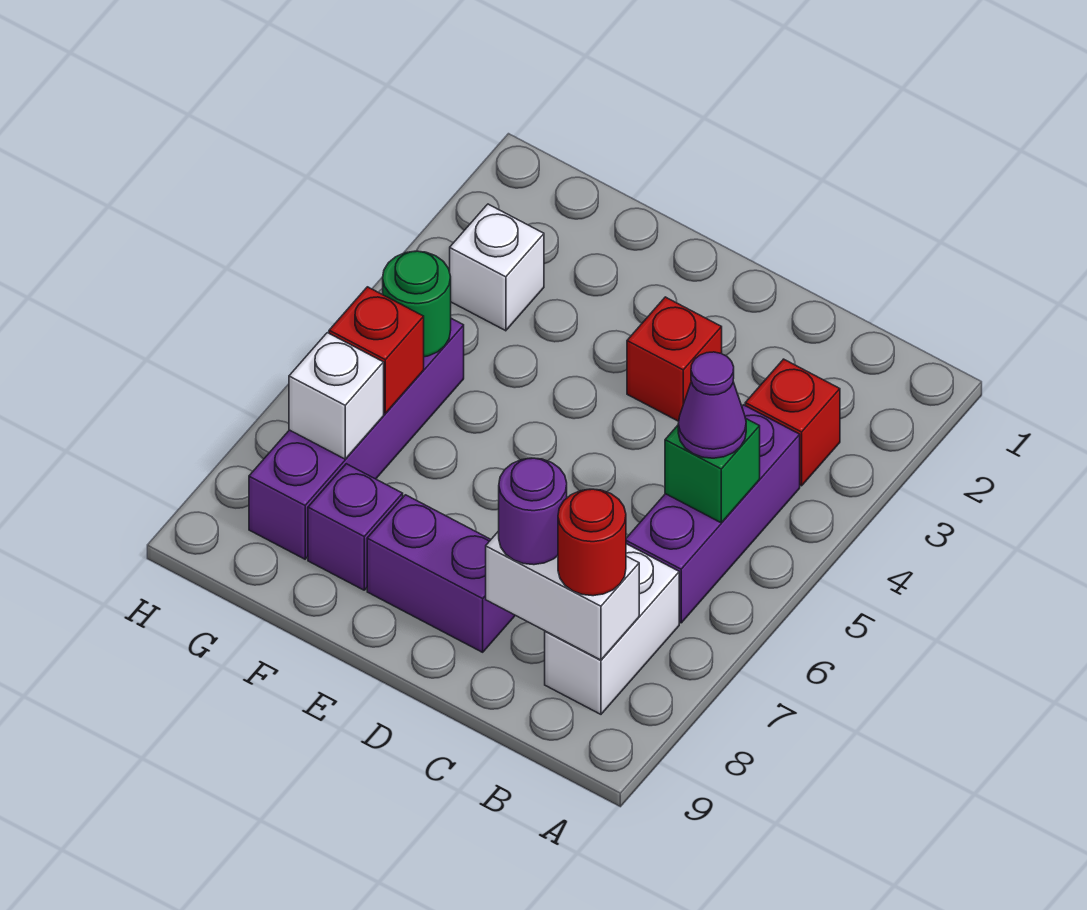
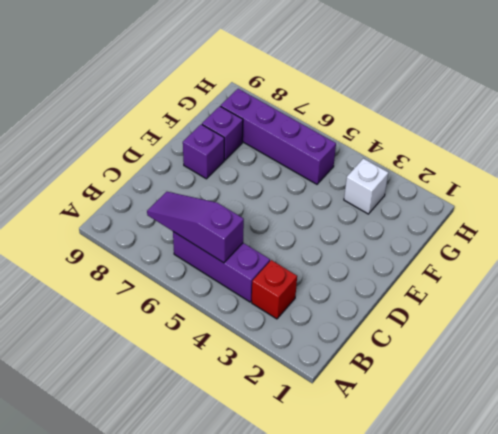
purple 1x3 slope [147,192,244,263] -> green 1x1 brick [665,419,760,523]
purple 1x1 brick [183,124,224,179] -> purple 1x2 brick [367,495,515,652]
none -> white 1x2 brick [545,544,679,714]
none -> red 1x1 brick [627,297,722,421]
none -> white 1x2 brick [486,531,639,660]

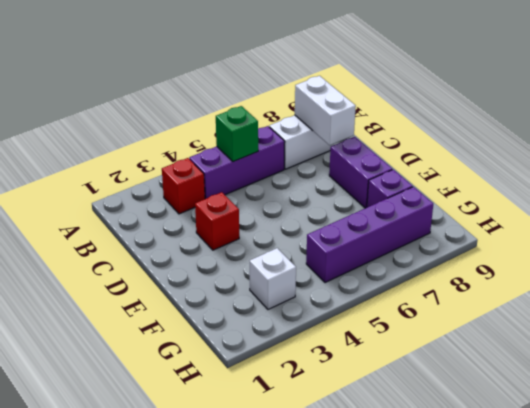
none -> green 1x1 round brick [383,251,451,357]
none -> red 1x1 brick [329,287,424,414]
none -> white 1x1 brick [289,333,384,459]

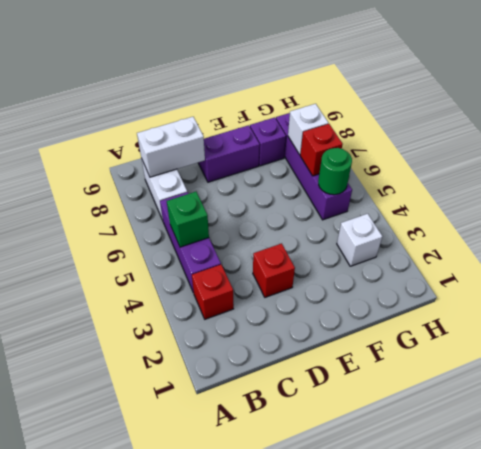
none -> purple 1x1 cone [678,352,746,458]
none -> red 1x1 round brick [558,489,626,596]
none -> purple 1x1 round brick [499,458,567,565]

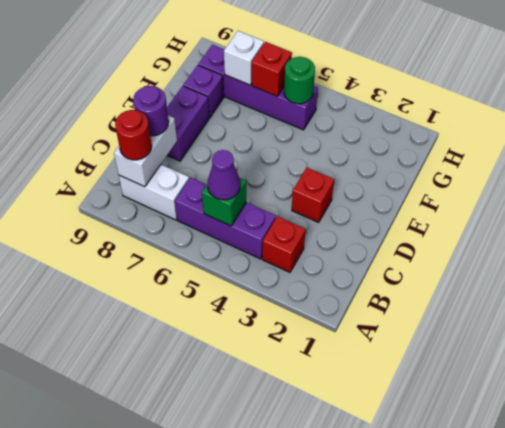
none -> white 1x1 brick [450,204,544,331]

